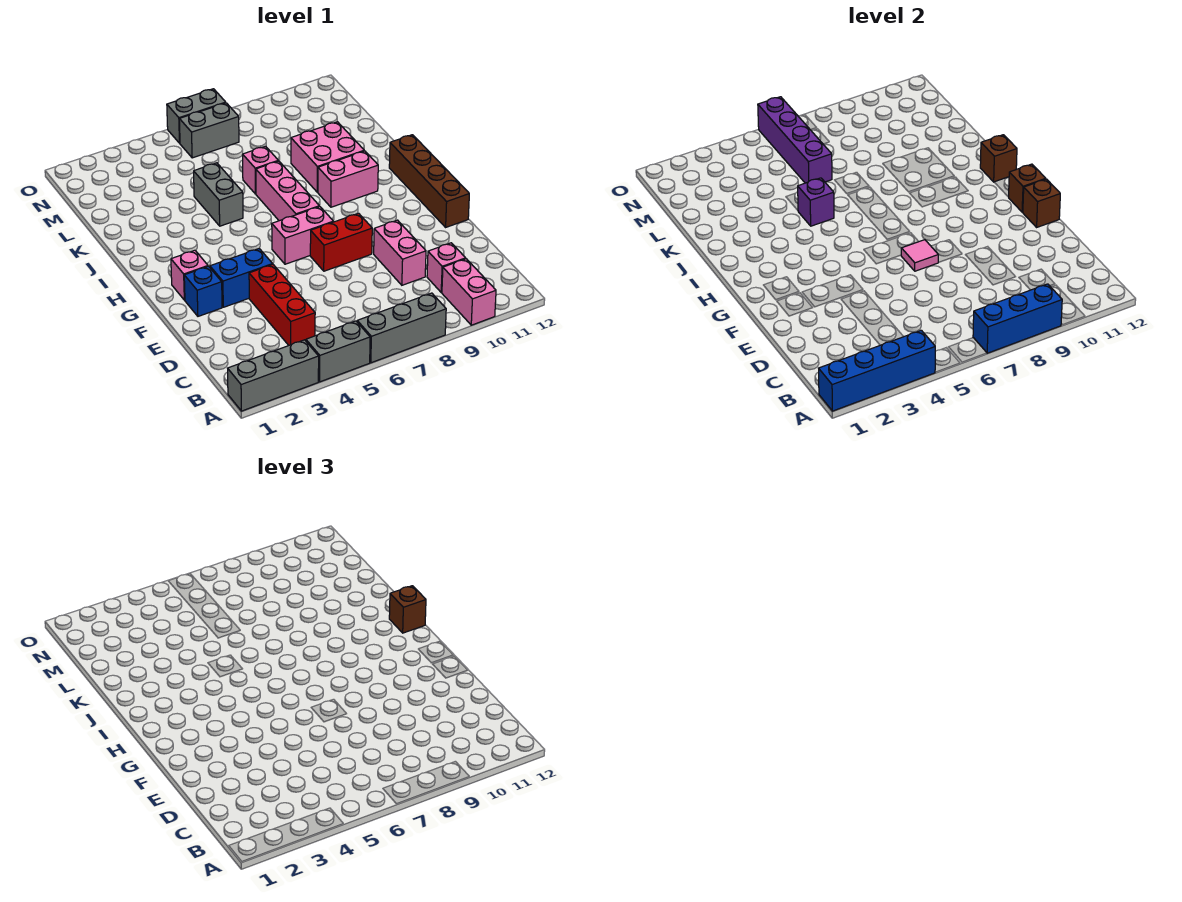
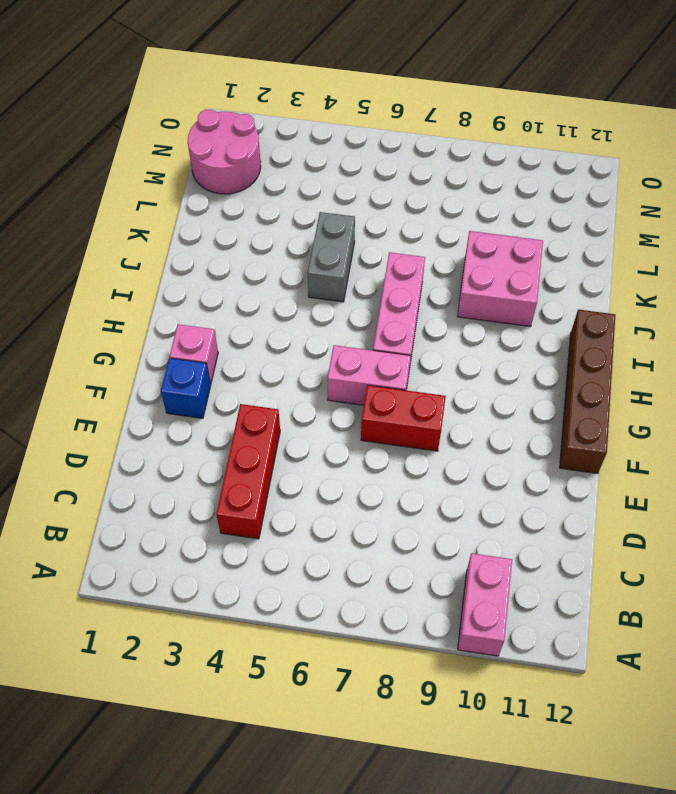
pink 2x2 round brick [188,110,261,194] -> none
none -> grey 1x3 brick [228,340,319,411]
none -> grey 1x2 brick [306,321,370,382]
none -> grey 1x3 brick [357,293,446,363]

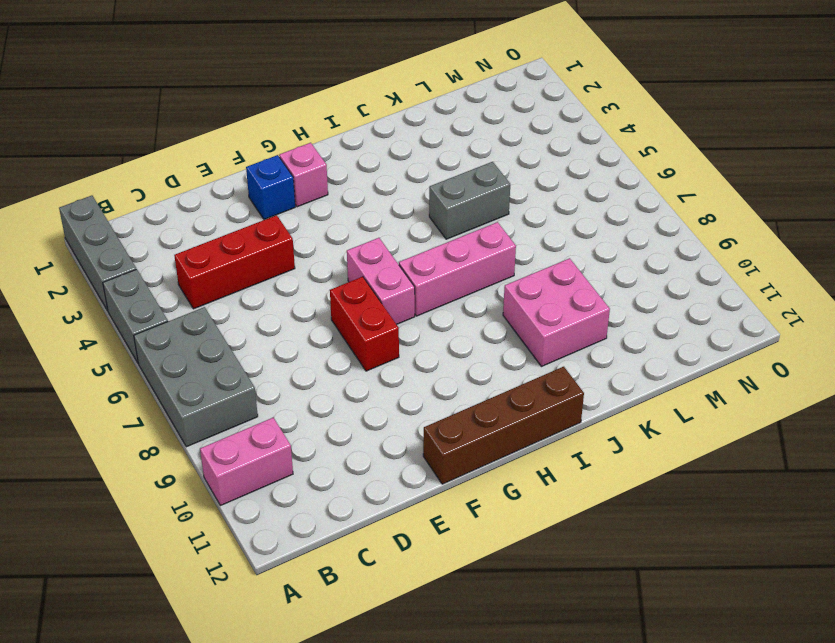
grey 2x3 brick [134,307,258,447] -> grey 1x3 brick [357,293,446,363]
none -> pink 1x1 brick [427,243,466,292]
none -> pink 1x2 brick [374,220,426,285]
none -> blue 1x2 brick [210,249,273,307]

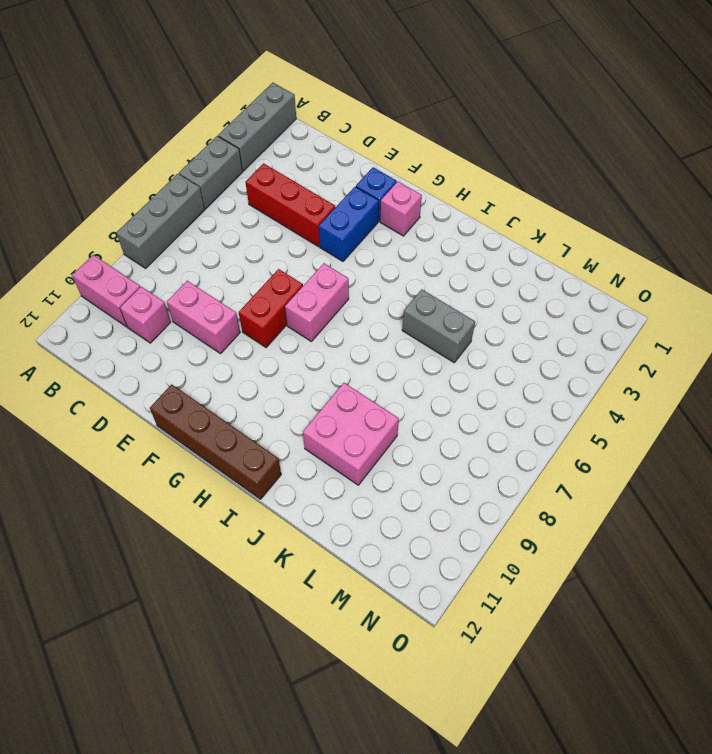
none -> pink 1x3 brick [256,161,319,221]
none -> pink 1x2 brick [318,151,378,207]
none -> pink 1x1 brick [243,146,278,194]

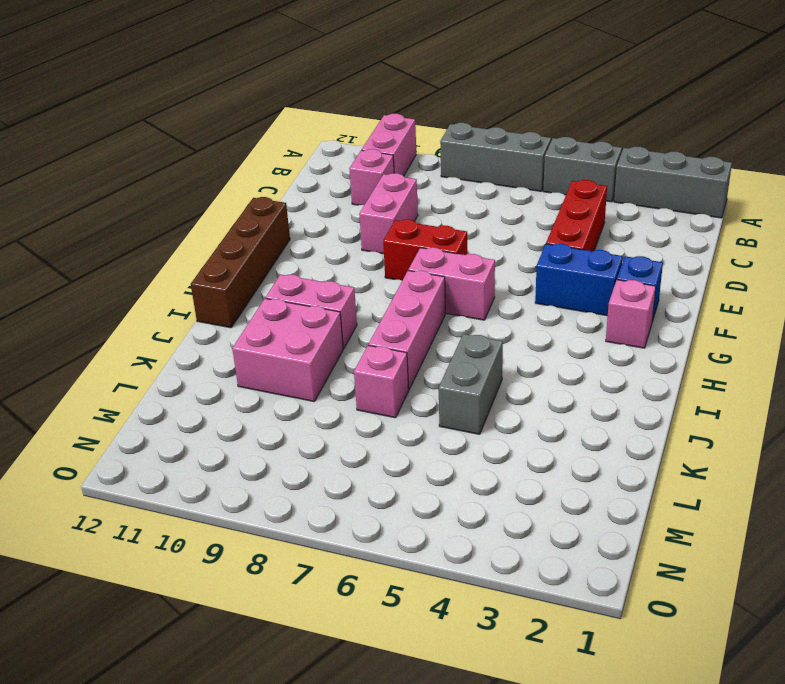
none -> grey 1x2 brick [179,103,239,158]
none -> grey 1x2 brick [167,89,226,143]
none -> blue 1x4 brick [819,330,935,411]

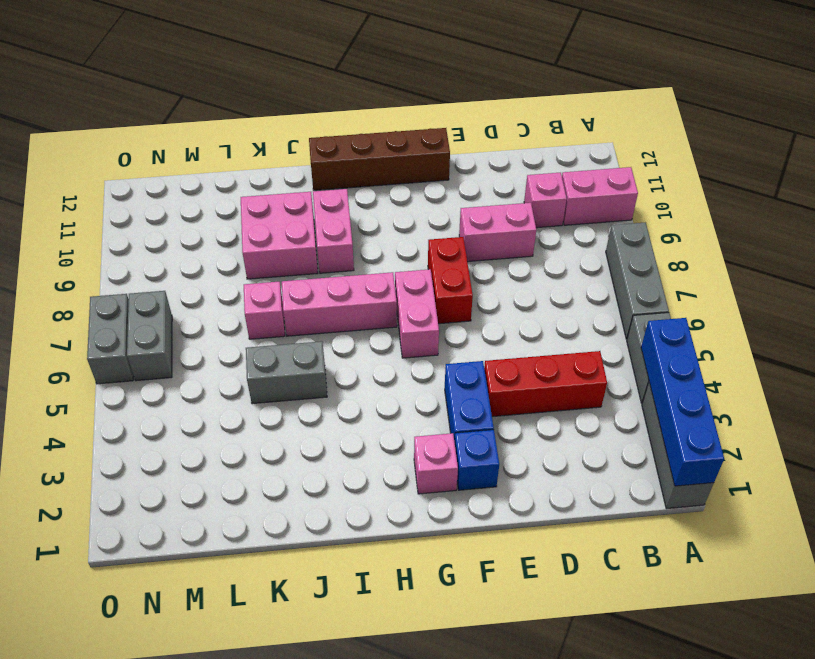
none -> blue 1x3 brick [973,284,1062,353]
none -> pink 1x1 tile [901,240,938,271]
none -> brown 1x1 brick [1023,179,1060,227]

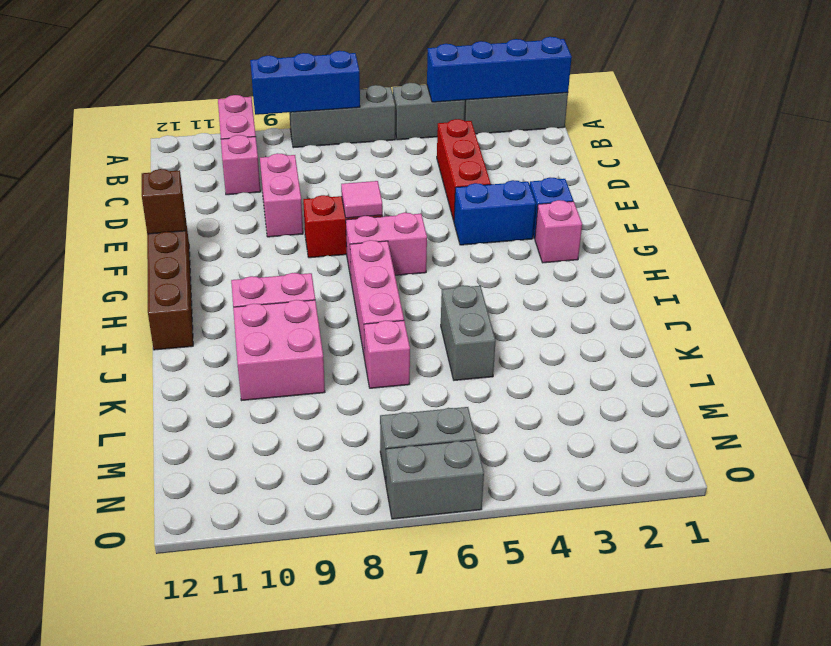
none -> brown 1x1 brick [1009,164,1046,212]
none -> brown 1x1 brick [980,135,1017,182]
none -> purple 1x1 brick [798,178,834,226]

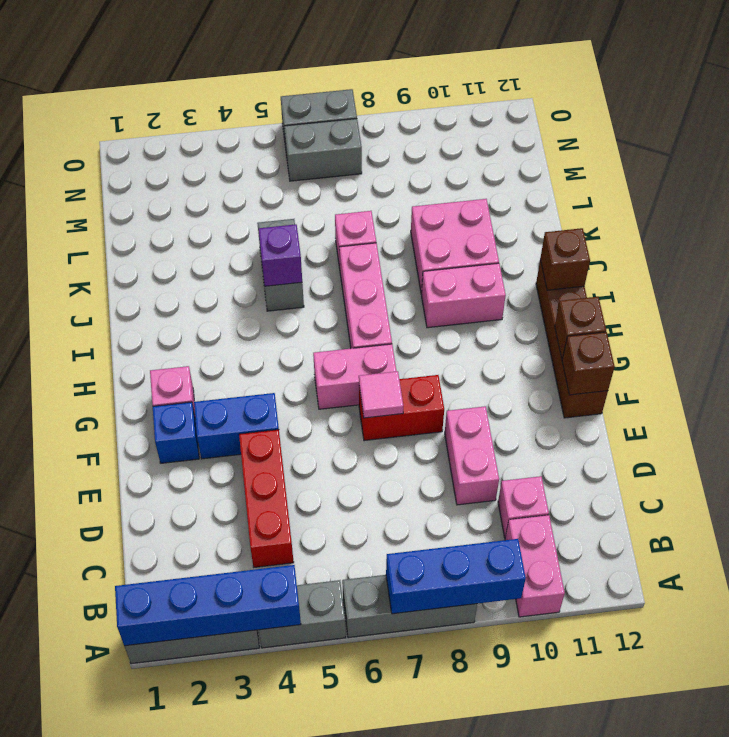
none -> purple 1x4 brick [758,97,832,183]
none -> brown 1x1 brick [389,586,426,633]

